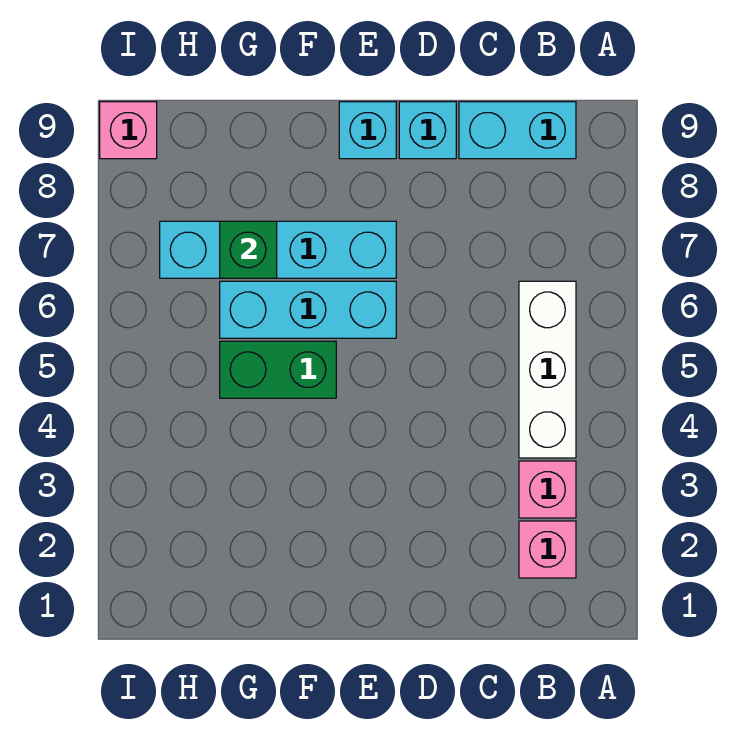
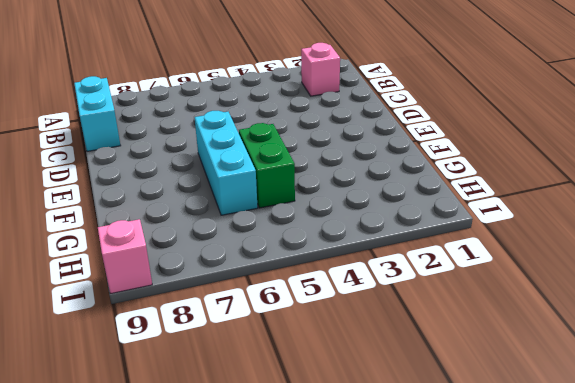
none -> pink 1x1 brick [519,461,576,518]
none -> white 1x3 brick [519,281,576,458]

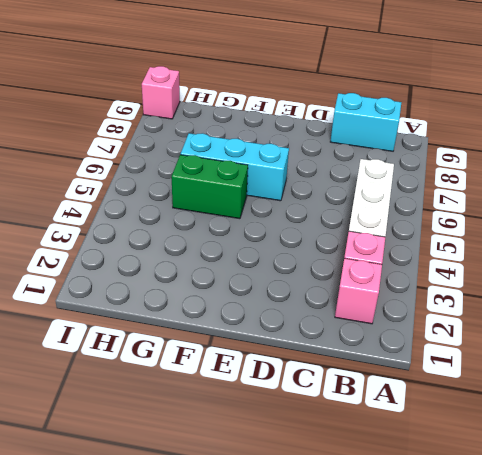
none -> cyan 1x1 brick [399,102,456,159]
none -> cyan 1x4 brick [160,221,396,278]

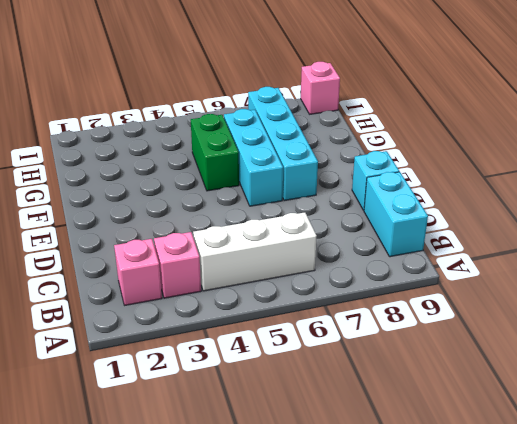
none -> cyan 1x1 brick [339,102,396,159]
none -> green 1x1 brick [220,221,277,278]

